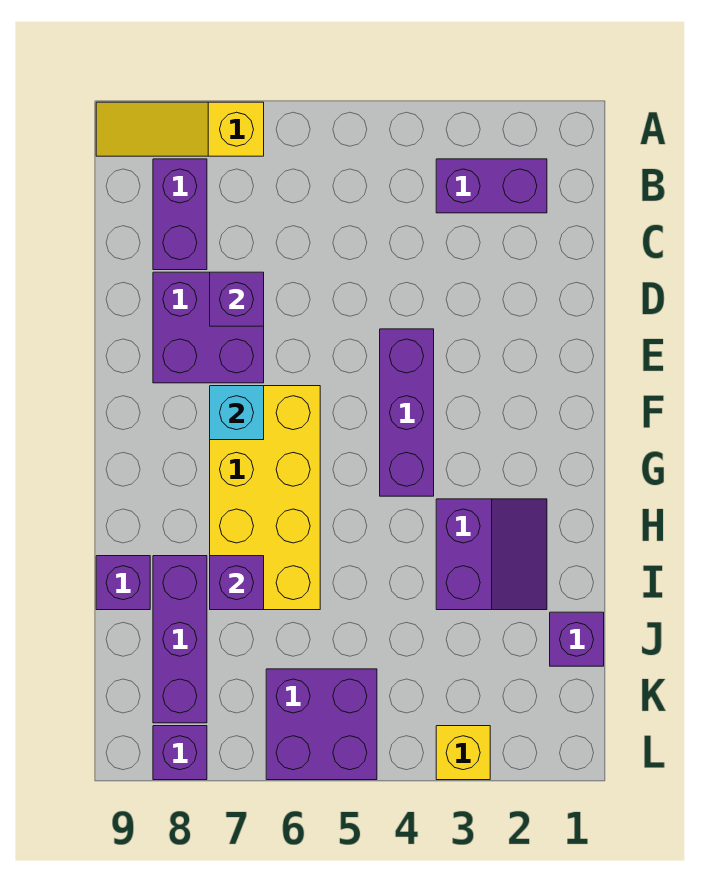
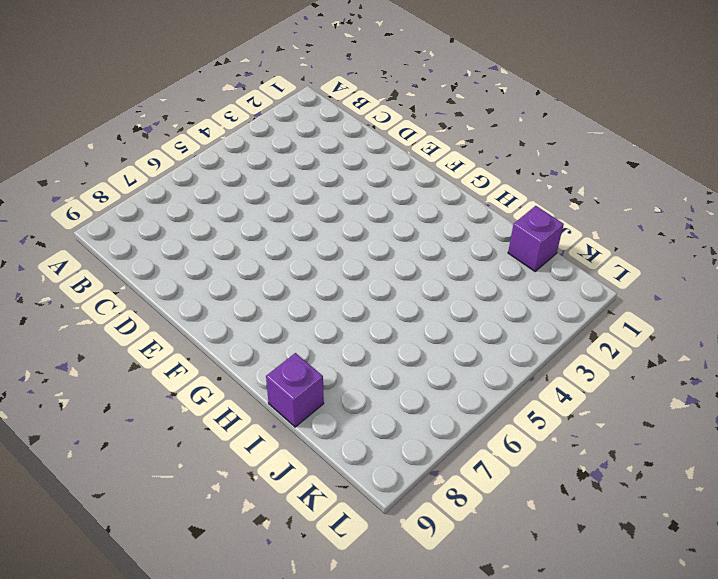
none -> yellow 1x3 slope [96,102,264,156]
none -> purple 1x2 brick [436,159,547,213]
none -> purple 1x2 brick [153,159,207,270]

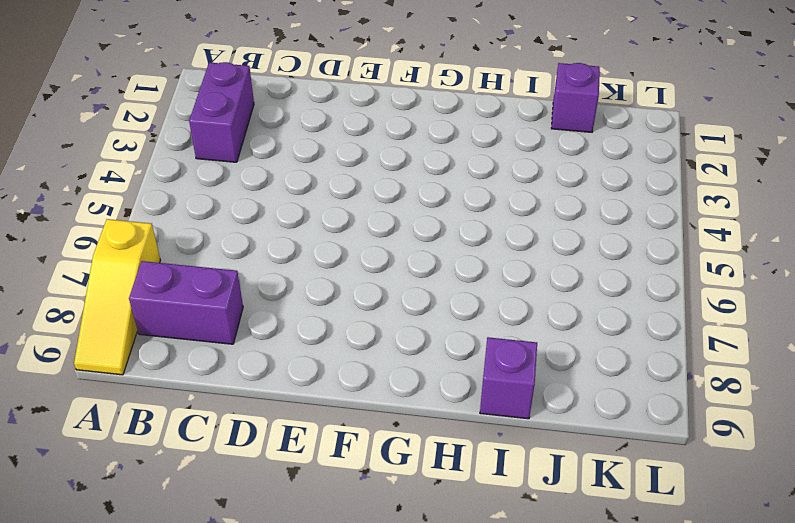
none -> purple 2x2 brick [153,272,264,383]
none -> purple 1x3 brick [380,329,434,496]
none -> yellow 2x4 brick [210,386,320,610]

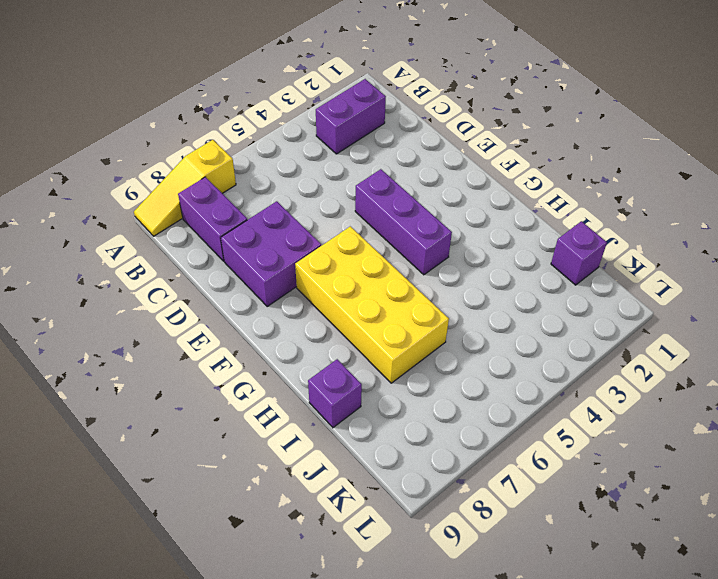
none -> purple 2x2 slope [436,499,547,610]
none -> purple 1x3 brick [153,556,207,723]
none -> purple 2x2 brick [266,669,377,780]

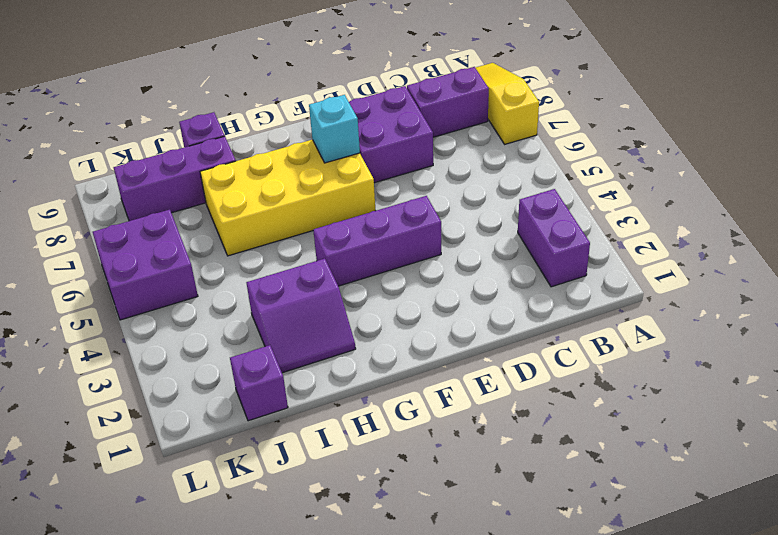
none -> yellow 1x1 brick [436,726,490,780]
none -> purple 1x1 brick [153,726,207,780]
none -> purple 1x1 brick [210,272,264,326]

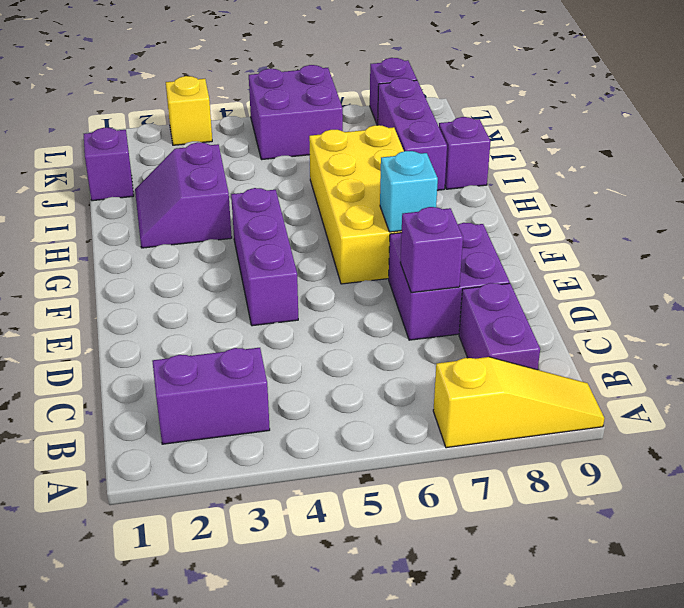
none -> purple 1x1 brick [210,556,264,610]

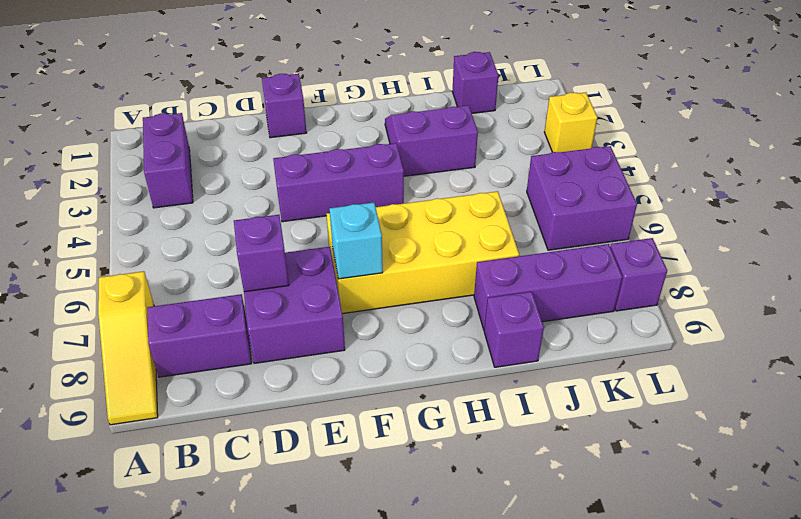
purple 1x1 brick [262,74,306,138] -> purple 1x1 brick moved to [210,556,264,610]

